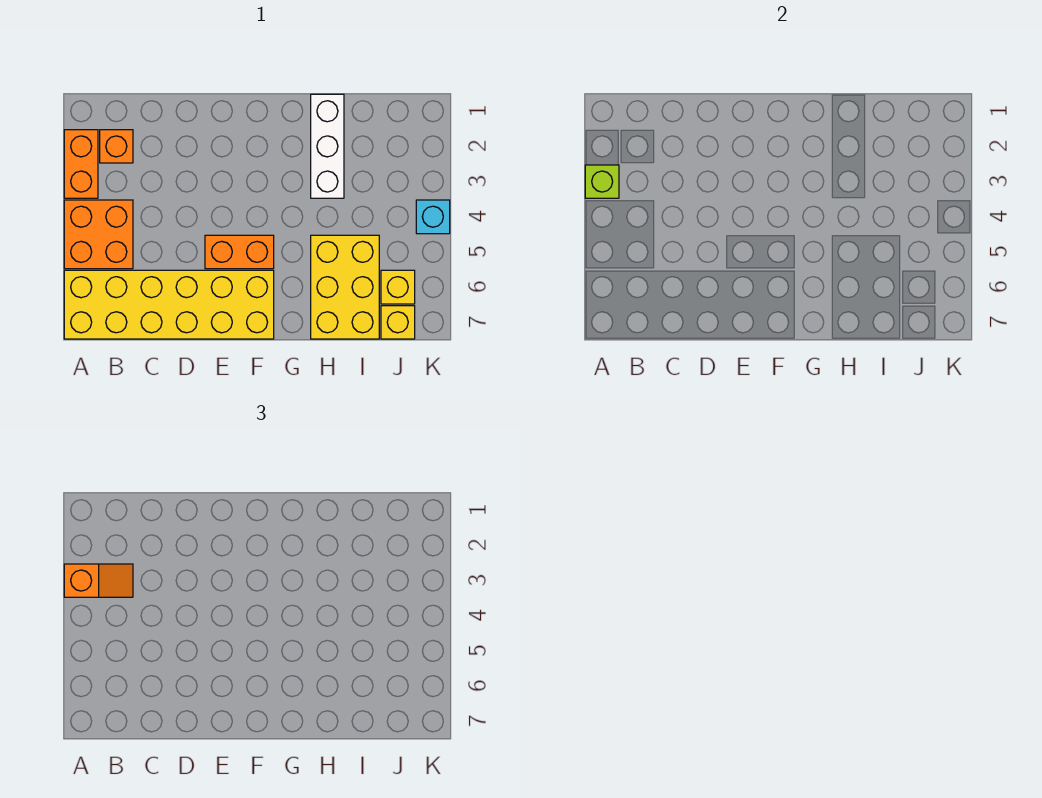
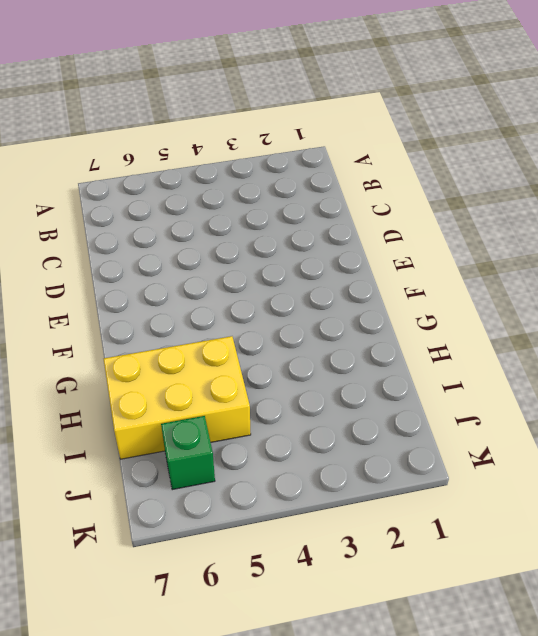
green 1x1 brick [161,416,215,490] -> yellow 1x1 brick [381,270,415,304]
none -> orange 1x2 brick [64,130,98,198]
none -> orange 2x2 brick [64,200,133,269]
none -> yellow 2x6 brick [64,270,274,339]

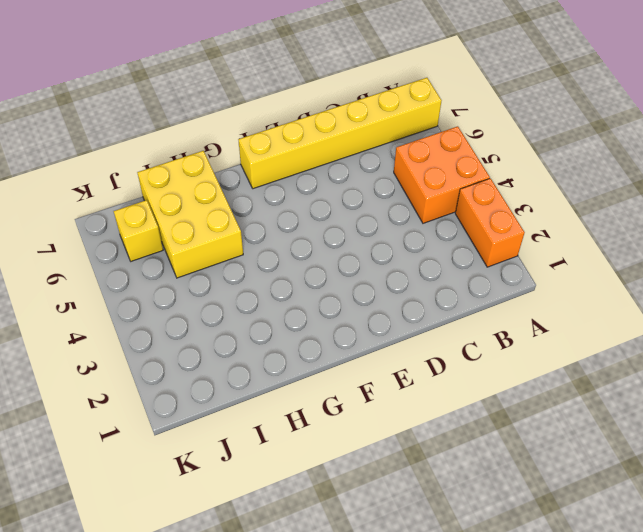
yellow 1x6 brick [238,78,442,189] -> yellow 2x6 brick [64,270,274,339]
none -> orange 1x1 brick [100,130,133,163]
none -> orange 1x2 brick [205,235,274,269]
none -> white 1x3 brick [311,94,344,198]

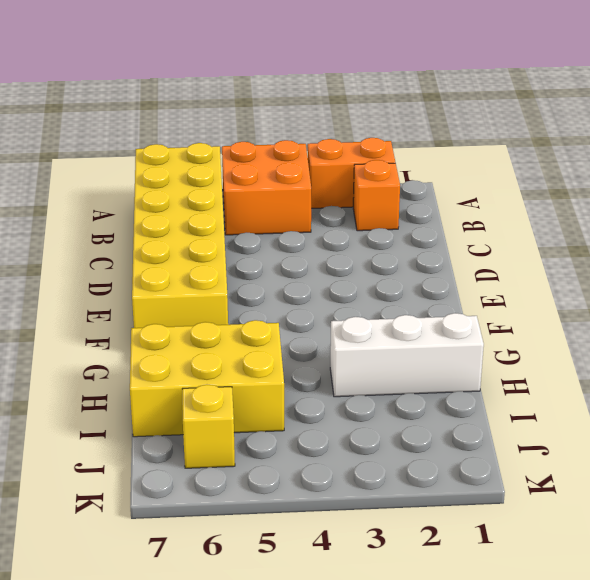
none -> orange 1x2 brick [205,235,274,269]
none -> yellow 1x1 brick [381,306,415,339]
none -> cyan 1x1 brick [416,200,450,234]

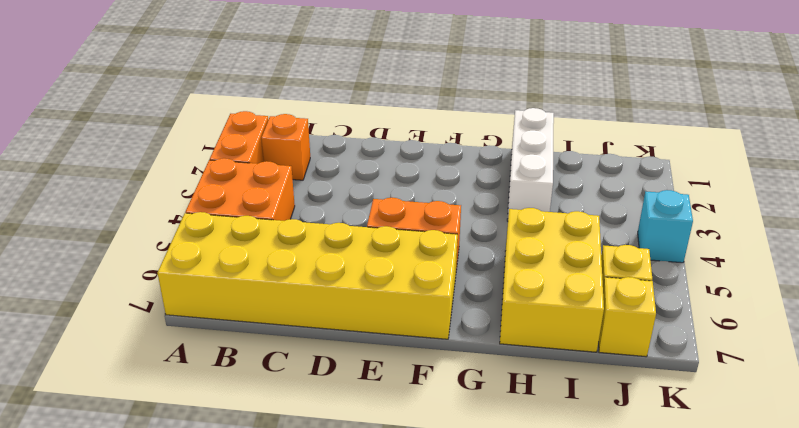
none -> lime 1x1 brick [585,165,619,198]
none -> orange 1x2 slope [64,564,133,597]

